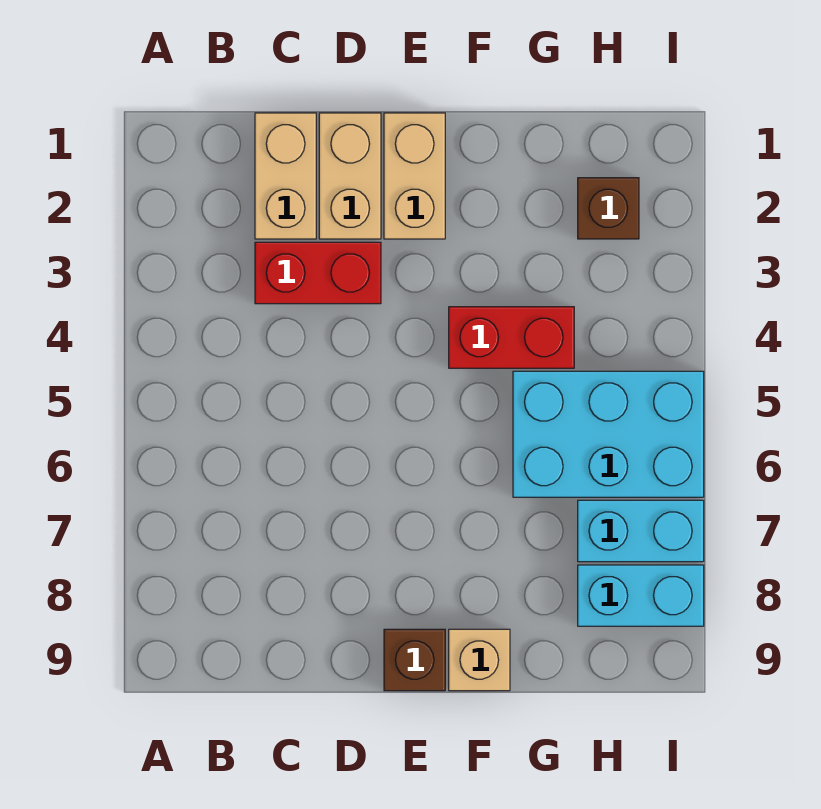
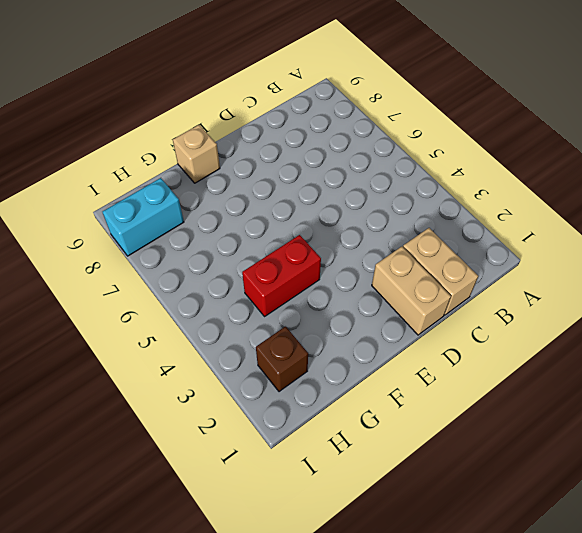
none -> red 1x2 brick [255,242,381,304]
none -> tan 1x2 brick [384,113,445,239]

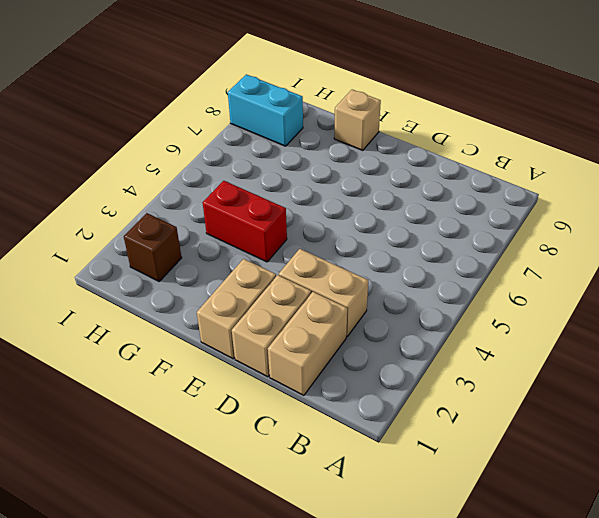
tan 1x2 brick [279,249,368,336] -> red 1x2 brick [255,242,381,304]
none -> brown 1x1 brick [384,629,445,691]
none -> cyan 2x3 brick [513,371,704,497]

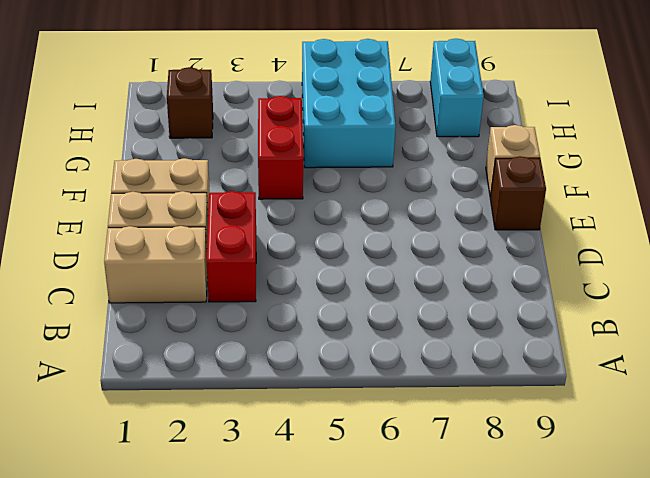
none -> cyan 1x2 brick [578,500,704,562]

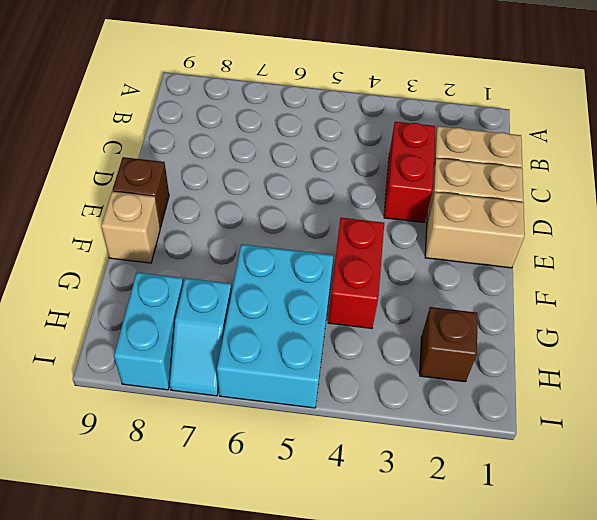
cyan 1x2 slope [170,278,232,396] -> cyan 1x2 brick [578,500,704,562]

